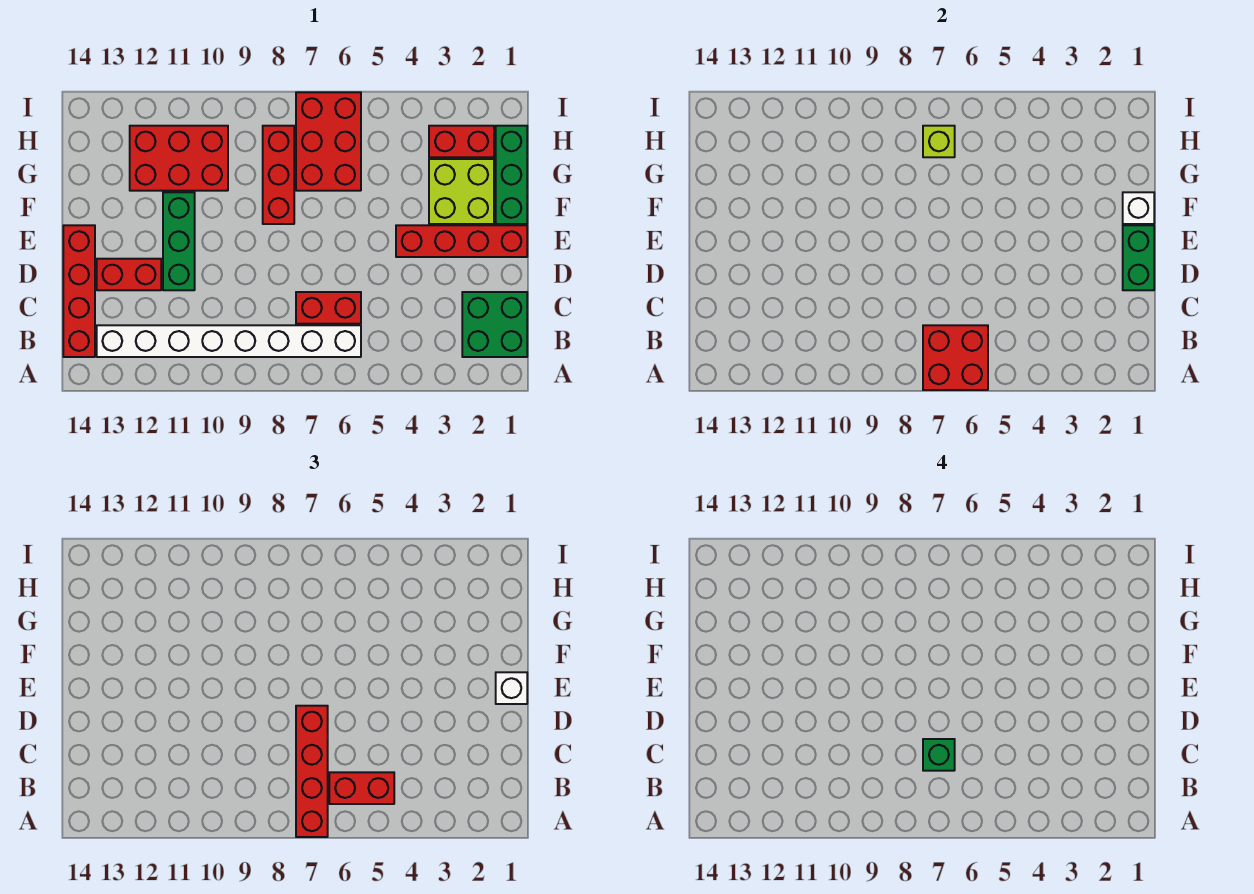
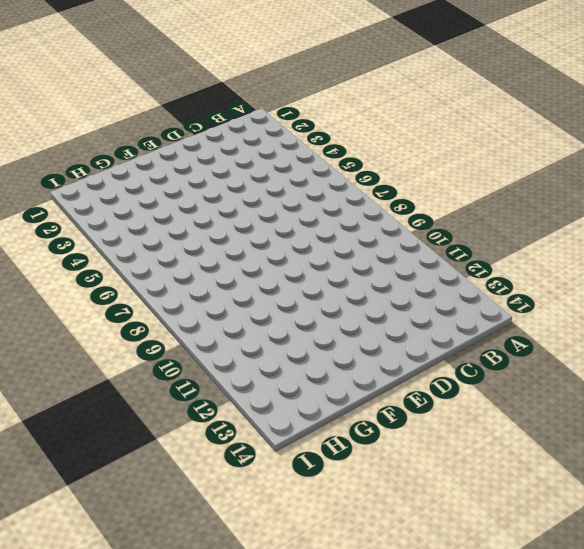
none -> green 2x2 brick [462,292,527,357]
none -> white 1x8 brick [97,325,361,357]
none -> red 1x4 brick [63,225,95,357]

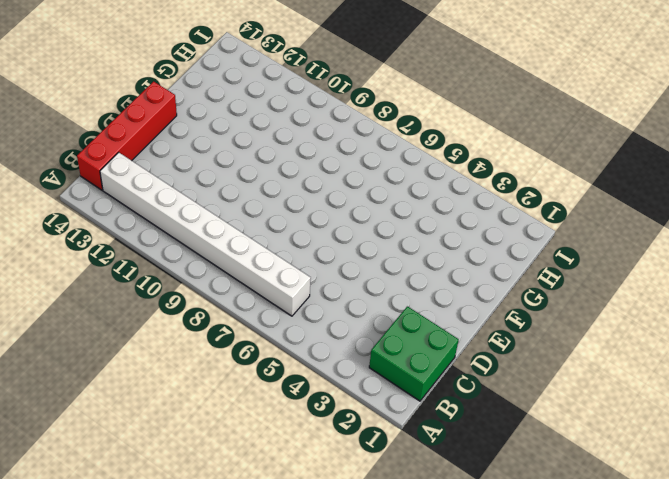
none -> red 1x2 brick [296,292,361,324]
none -> green 1x3 brick [163,192,195,290]
none -> red 1x2 brick [97,259,161,290]

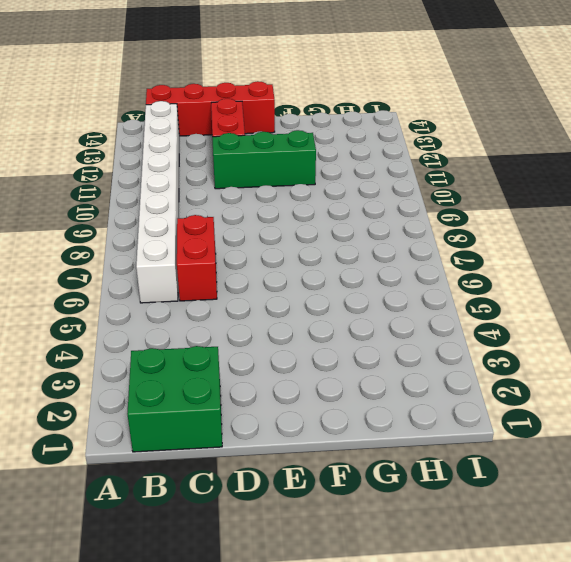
none -> red 1x4 brick [396,225,527,257]
none -> green 1x3 brick [496,126,527,224]
none -> lime 2x2 brick [429,159,494,224]

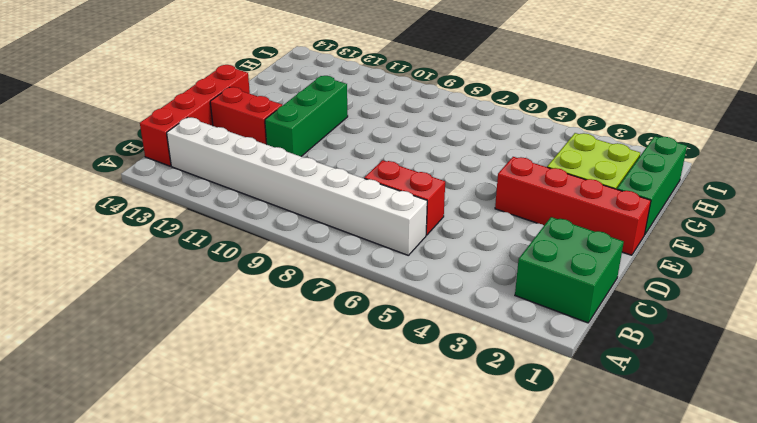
none -> red 1x3 brick [263,126,294,224]
none -> red 2x3 brick [296,92,361,191]
none -> red 2x3 brick [130,126,228,191]

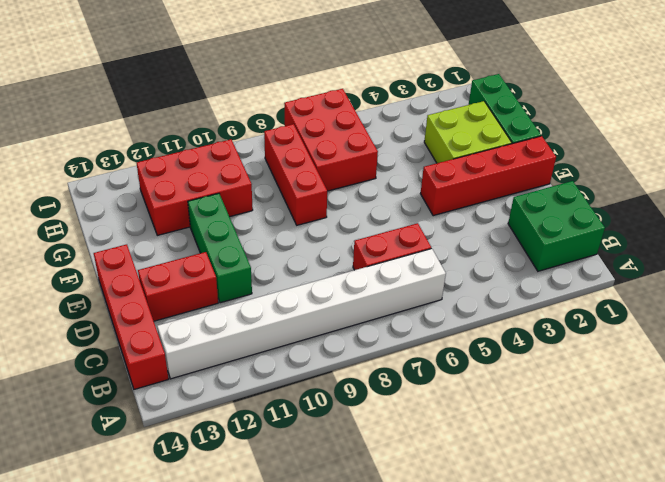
none -> red 1x2 brick [429,126,494,157]
none -> red 2x2 brick [923,325,988,390]
none -> green 1x2 brick [1123,225,1154,290]

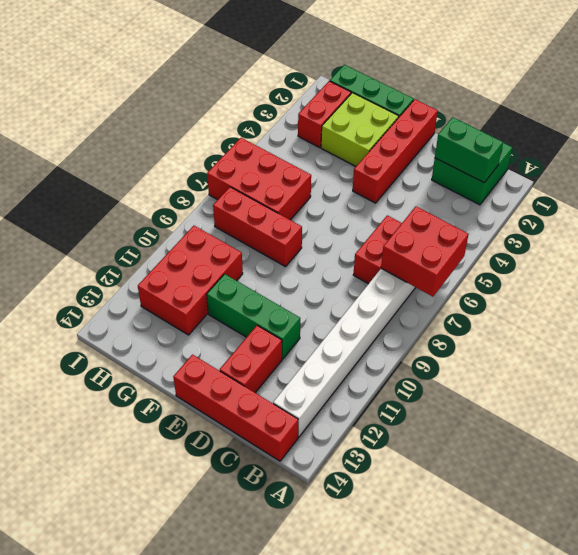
green 1x2 brick [435,117,503,183] -> green 1x2 brick moved to [1123,225,1154,290]
none -> white 1x1 brick [1123,192,1154,224]
none -> lime 1x1 brick [923,126,955,157]
none -> red 1x4 brick [296,706,328,837]

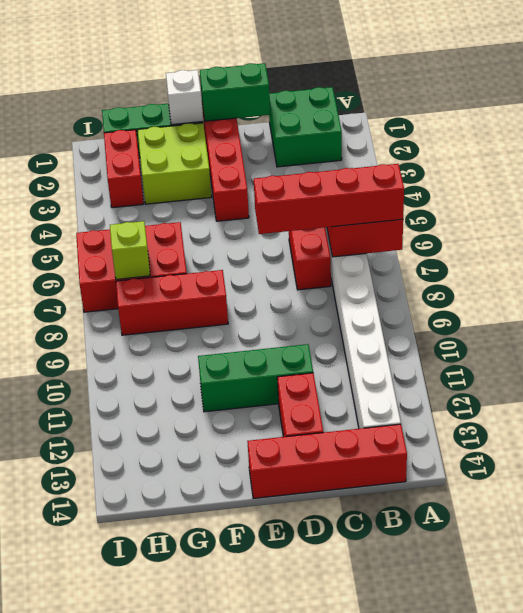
none -> red 2x3 brick [130,126,228,191]
none -> red 1x2 brick [329,772,394,804]
none -> white 1x1 brick [496,672,527,704]

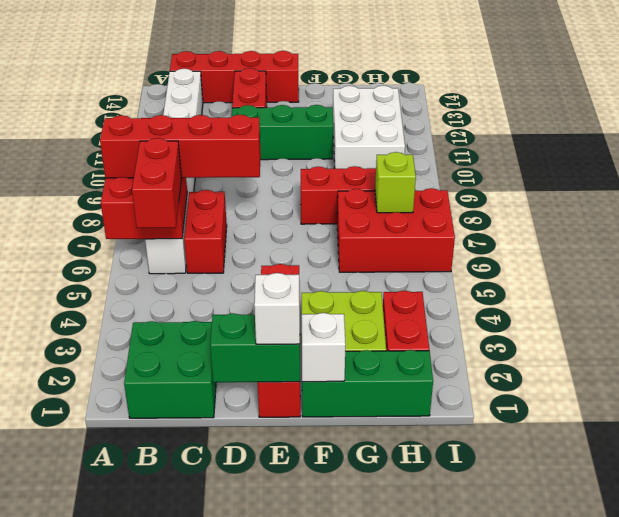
white 2x3 brick [333,86,405,169] -> red 2x3 brick [130,126,228,191]
none -> green 1x1 brick [923,739,955,771]

